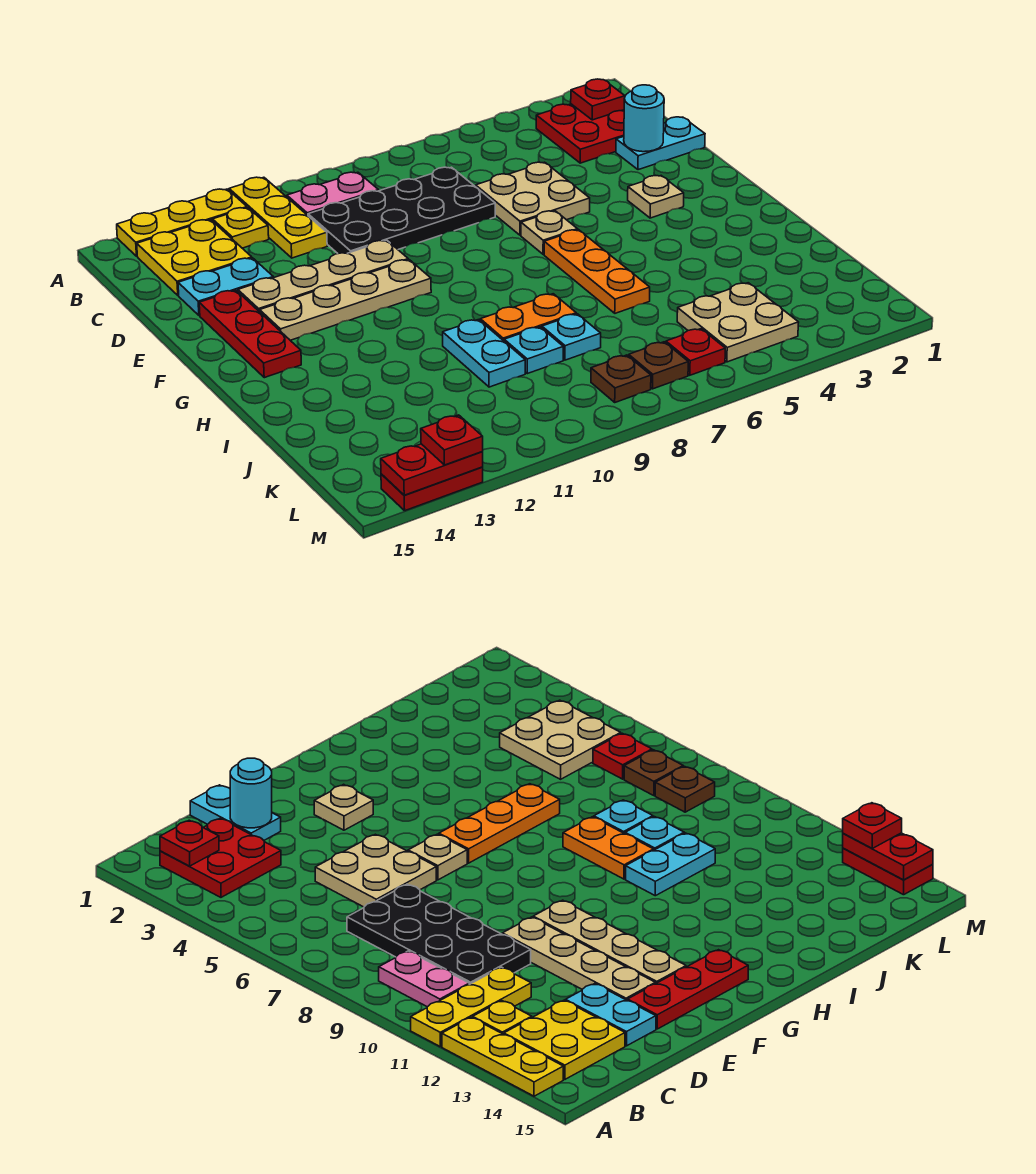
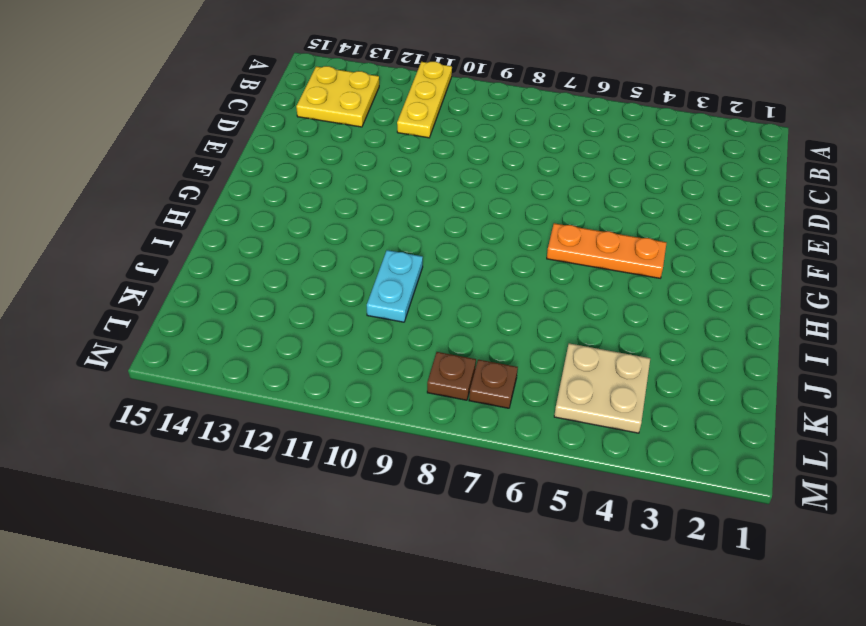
orange 1x3 plate [547,223,666,278] -> orange 1x3 plate turned to [544,230,650,313]
none -> yellow 1x3 plate [117,189,247,256]
none -> red 2x2 plate [536,104,624,163]
none -> pink 1x2 plate [287,172,379,215]

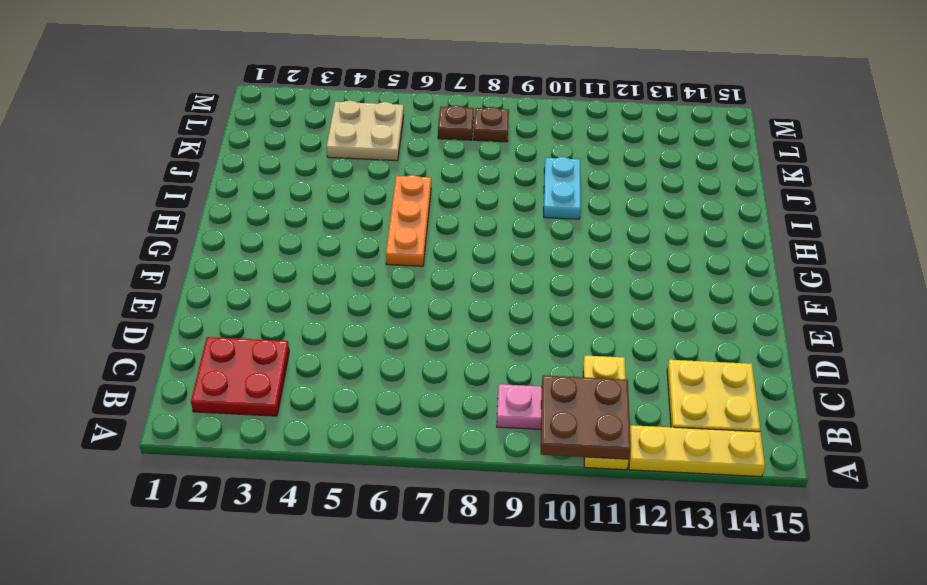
brown 2x2 plate [541,375,631,459] -> none
none -> yellow 1x1 plate [213,208,269,248]
none -> black 2x4 plate [308,167,495,254]
none -> cyan 1x2 plate [616,117,705,170]

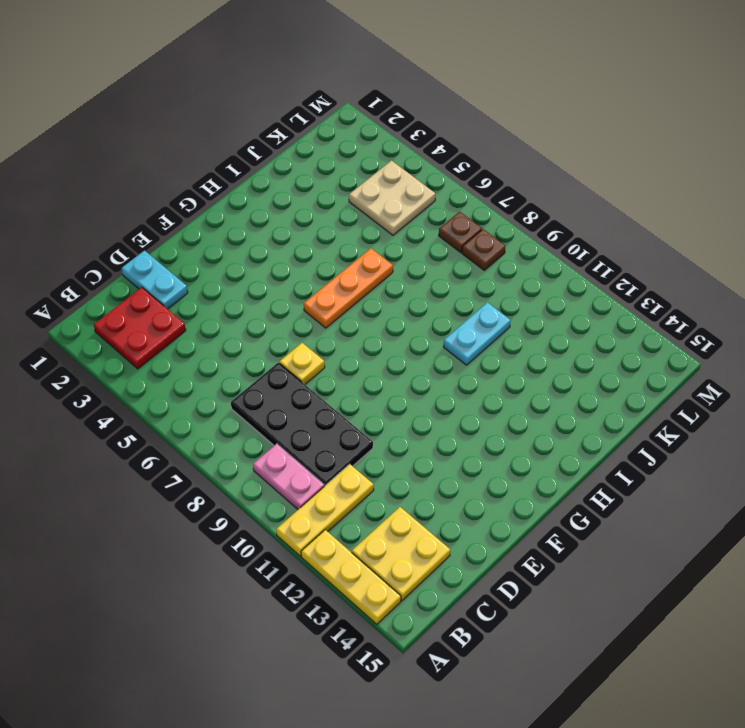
yellow 1x1 plate [279,343,325,384] -> yellow 1x1 plate moved to [213,208,269,248]
none -> tan 2x2 plate [476,162,590,235]
none -> cyan 1x2 plate [178,258,273,316]
none -> tan 1x4 plate [238,240,408,312]

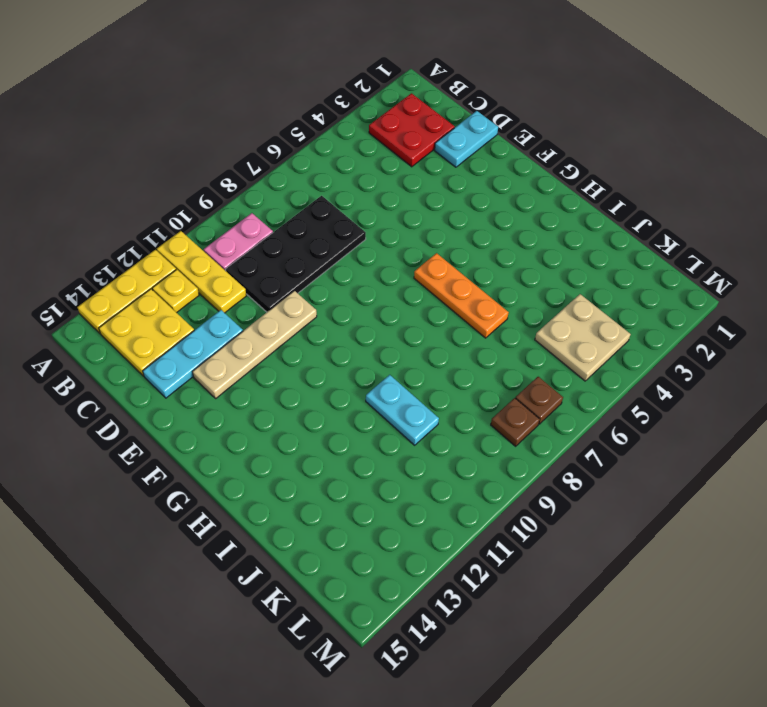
cyan 1x3 plate [143,310,243,398] -> cyan 1x2 plate [178,258,273,316]
none -> tan 2x2 plate [476,162,590,235]
none -> red 1x3 plate [199,290,301,378]
none -> tan 1x1 plate [628,176,684,218]

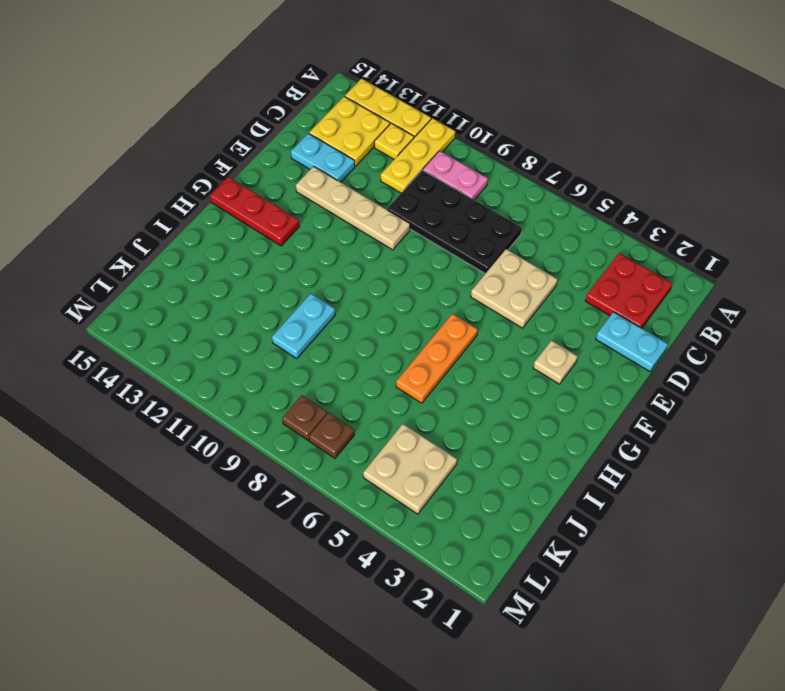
red 1x3 plate [210,177,299,246] -> red 1x3 plate turned to [199,290,301,378]
none -> tan 1x1 plate [521,211,578,254]
none -> tan 1x4 plate [260,260,431,340]
none -> orange 1x2 plate [480,294,576,341]

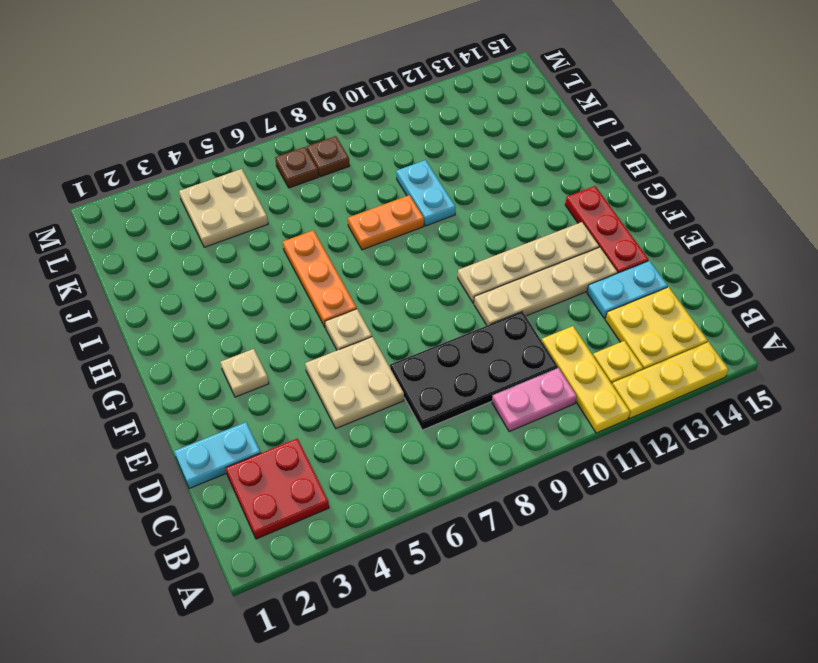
none -> cyan 1x1 plate [542,314,601,360]
none -> cyan 1x1 plate [504,327,563,374]
none -> red 1x1 plate [666,329,725,375]

